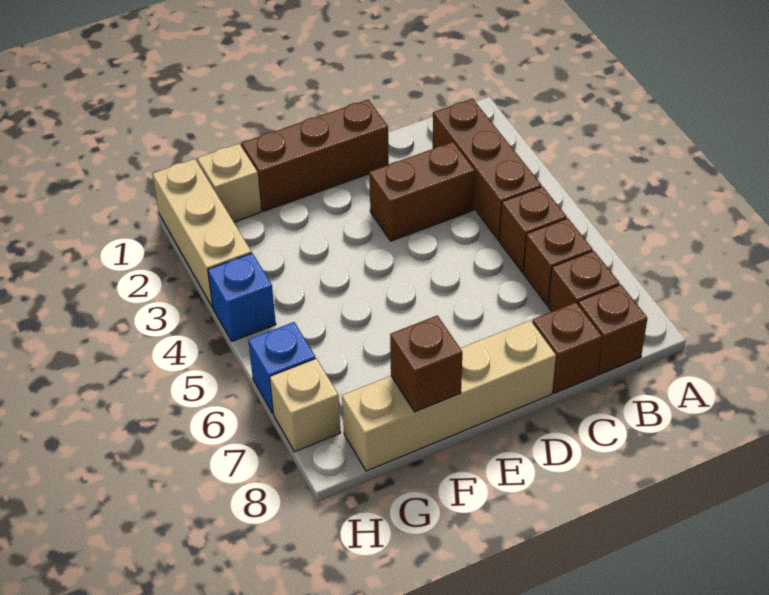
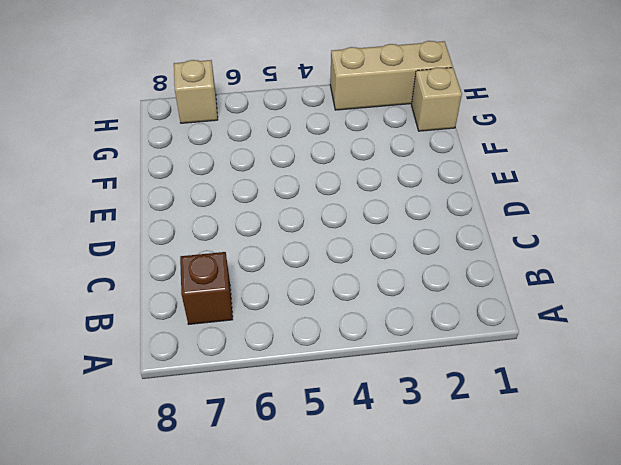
none -> brown 1x3 brick [433,99,542,240]
none -> brown 1x1 brick [500,187,567,272]
none -> brown 1x1 brick [523,218,593,305]

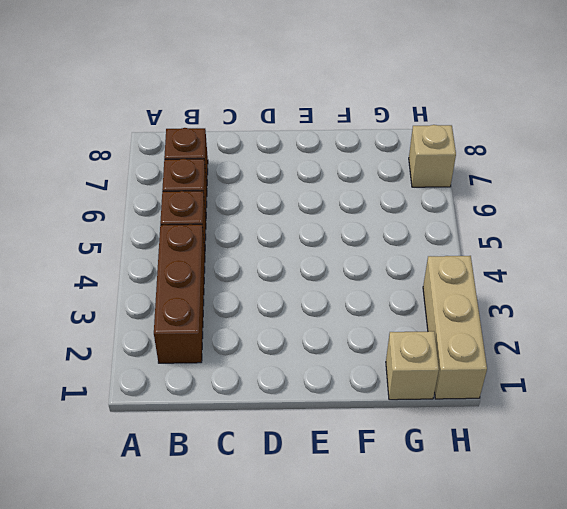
none -> brown 1x1 brick [578,285,647,375]
none -> brown 1x2 brick [369,142,475,241]
none -> brown 1x1 brick [532,302,602,393]

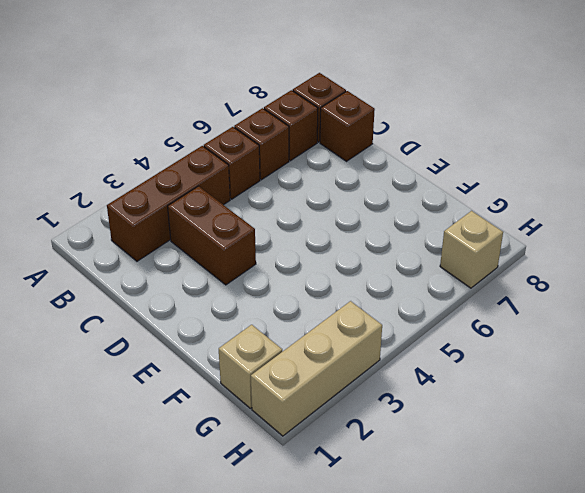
none -> brown 1x3 brick [242,100,389,211]
none -> tan 1x4 brick [342,320,556,471]
none -> blue 1x1 brick [208,253,276,341]

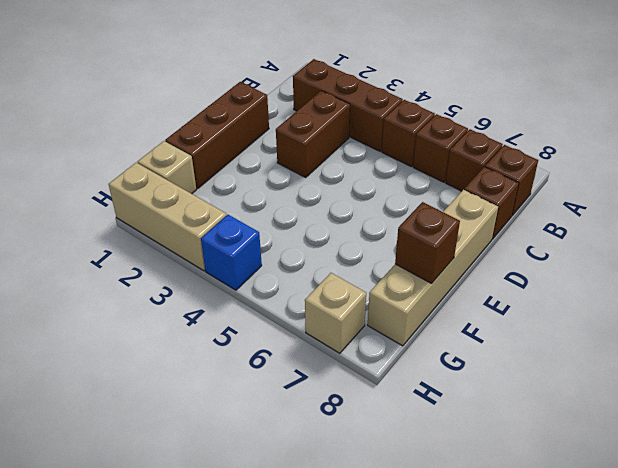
none -> blue 1x1 brick [248,322,316,413]

